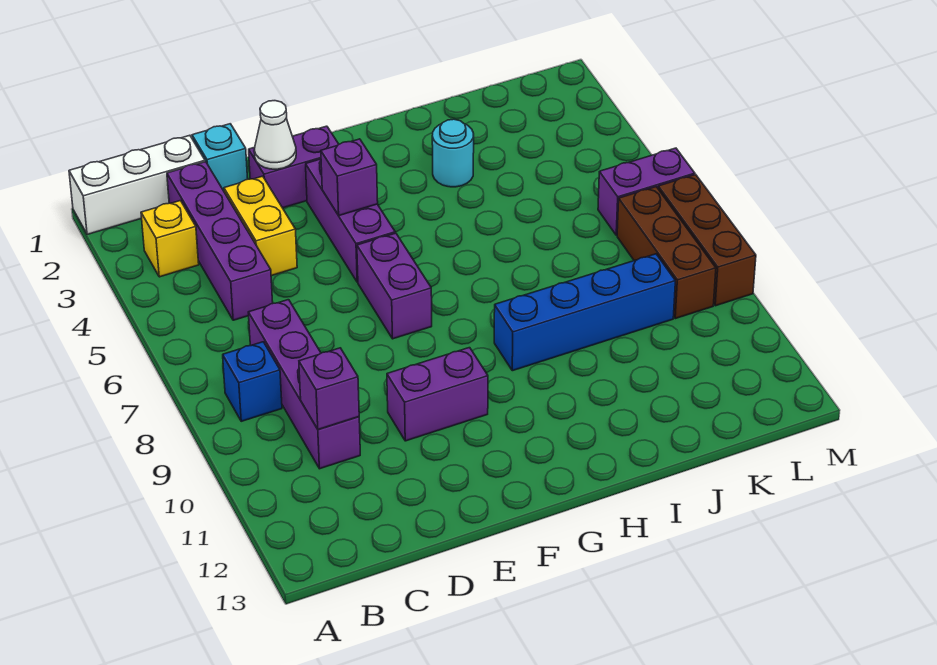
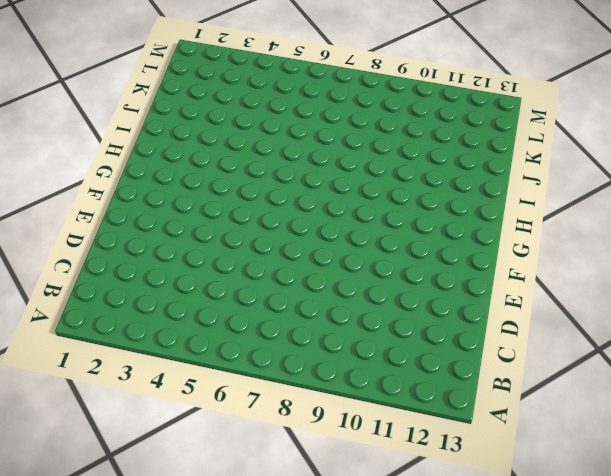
none -> white 1x3 brick [69,135,205,234]
none -> yellow 1x1 brick [141,201,199,277]
none -> blue 1x1 brick [223,342,282,421]

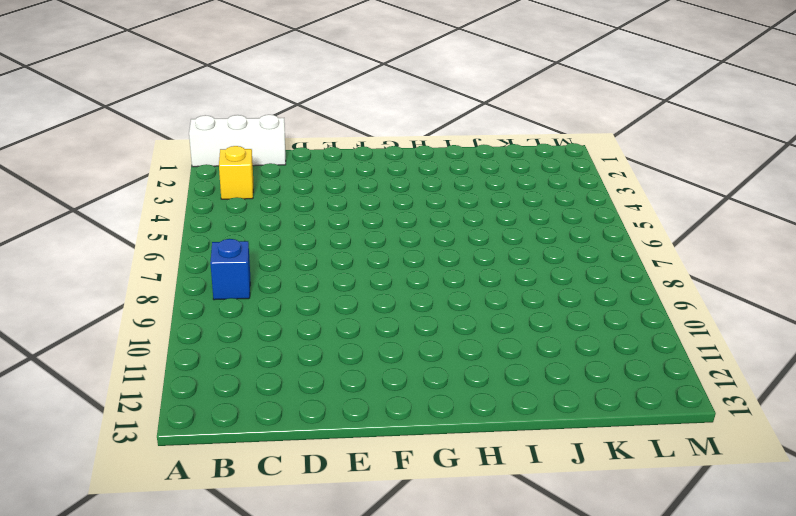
none -> purple 1x4 brick [167,162,273,320]
none -> purple 1x4 brick [248,300,360,469]
none -> cyan 1x1 brick [192,124,248,191]

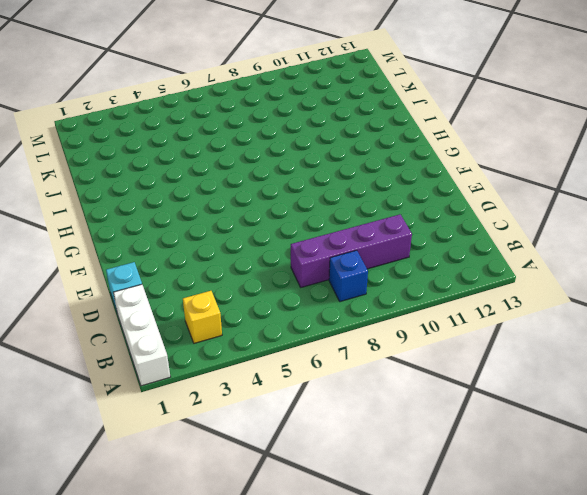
none -> purple 1x4 brick [167,162,273,320]
none -> yellow 1x2 brick [224,176,297,276]
none -> purple 1x2 brick [249,126,339,208]

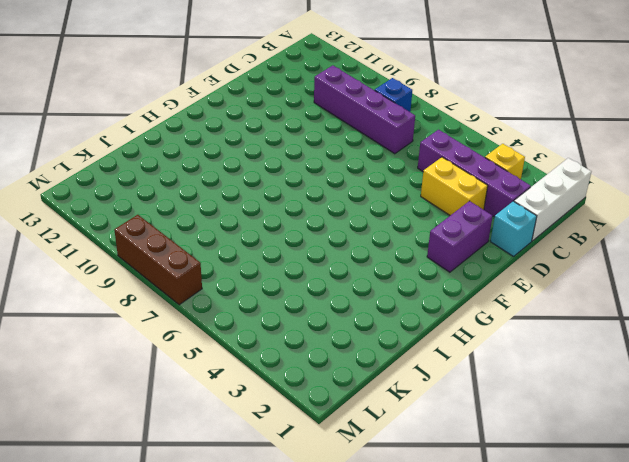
none -> purple 1x2 brick [387,348,488,441]
none -> purple 1x3 brick [306,159,395,282]
none -> purple 1x2 brick [357,233,432,339]

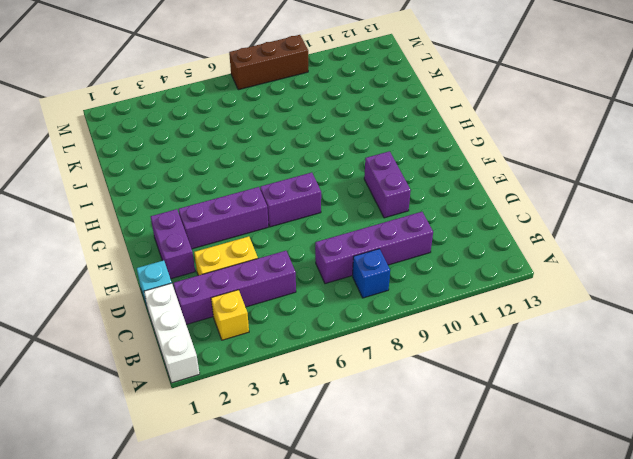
none -> blue 1x4 brick [494,254,675,371]
none -> cyan 1x1 round brick [432,119,474,187]
none -> purple 1x2 brick [598,148,695,235]

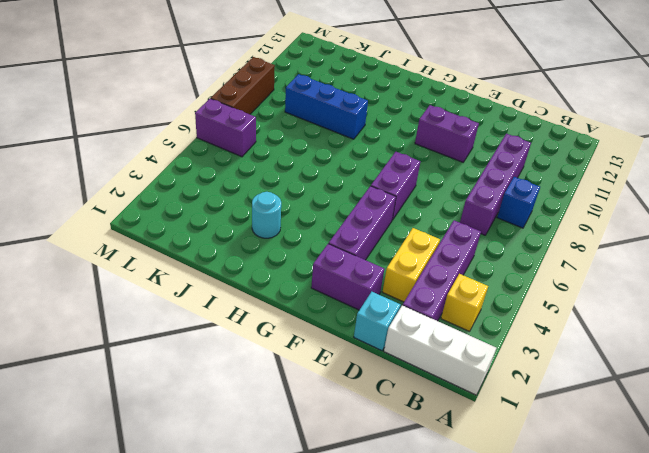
blue 1x3 brick [285,74,368,139] -> blue 1x4 brick [494,254,675,371]
none -> brown 1x3 brick [617,187,716,319]
none -> purple 1x1 brick [299,348,359,429]
none -> white 1x1 cone [254,101,296,169]

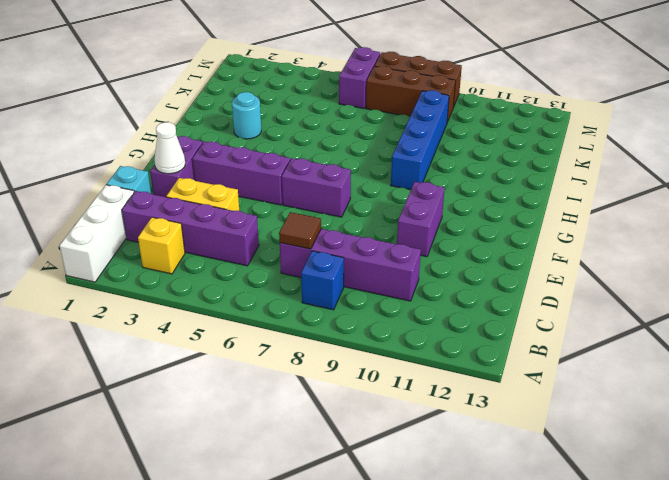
brown 1x1 tile [279,212,321,249] -> none
none -> purple 1x1 brick [299,348,359,429]
none -> purple 1x1 brick [321,139,378,215]

